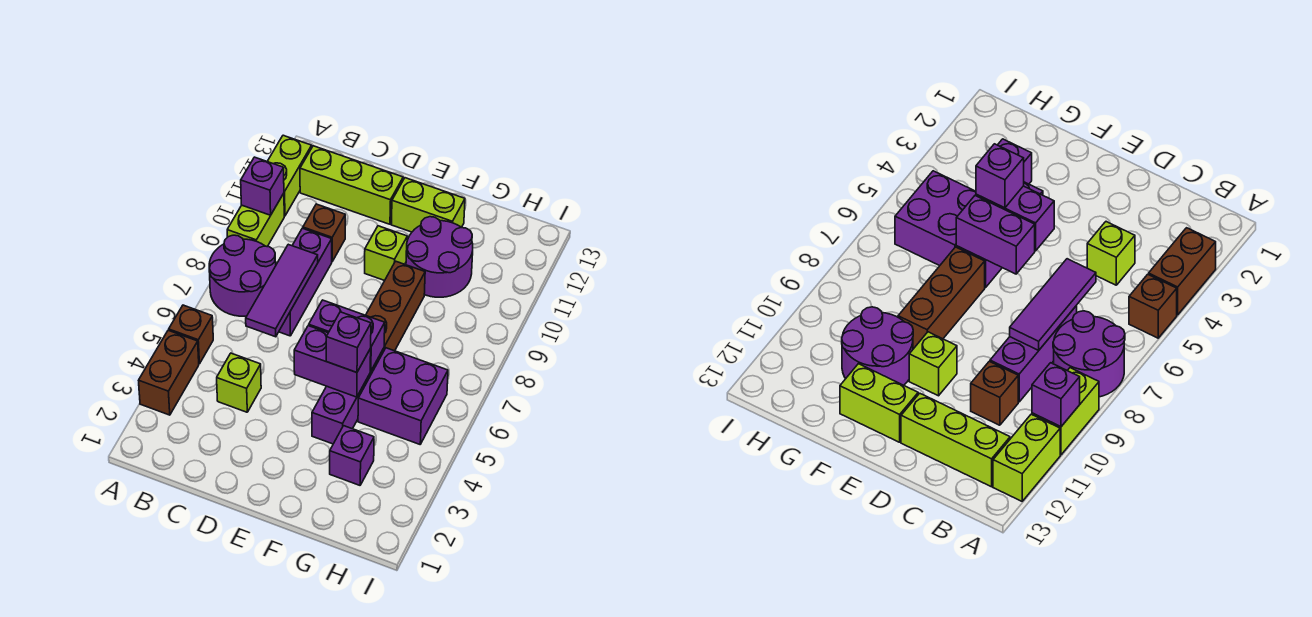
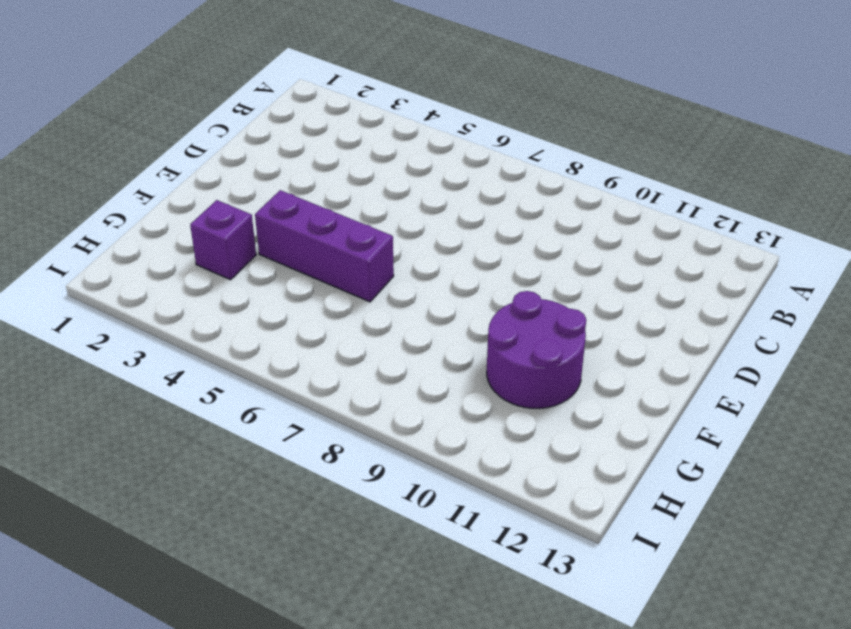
none -> brown 1x2 brick [139,330,199,415]
none -> brown 1x1 brick [169,305,213,364]
none -> purple 2x2 round brick [209,235,276,316]

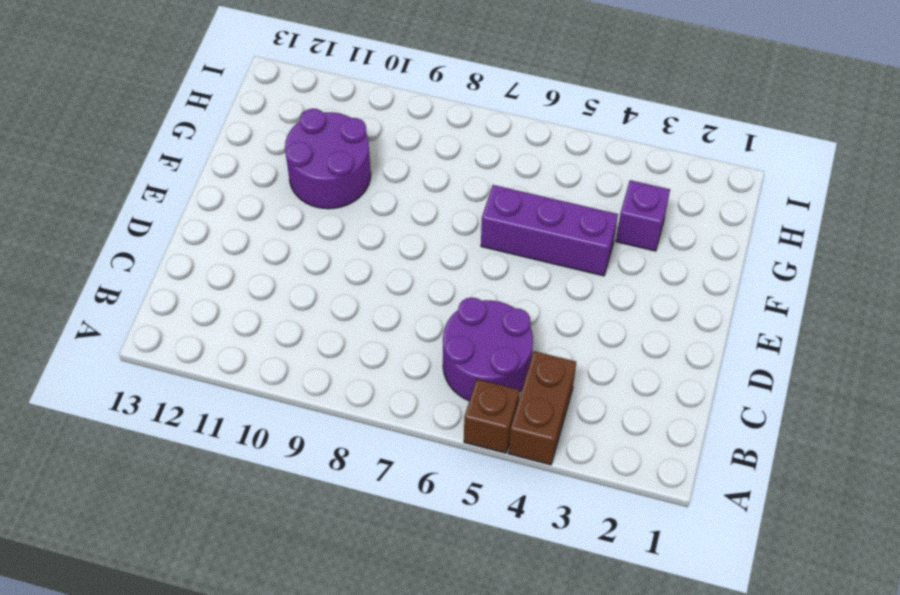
brown 1x2 brick [508,351,576,465] -> brown 1x2 brick turned to [139,330,199,415]
purple 2x2 round brick [443,298,533,401] -> purple 2x2 round brick moved to [209,235,276,316]
none -> lime 1x2 brick [227,193,284,247]
none -> lime 1x2 brick [267,135,312,216]
none -> lime 1x3 brick [300,146,403,224]

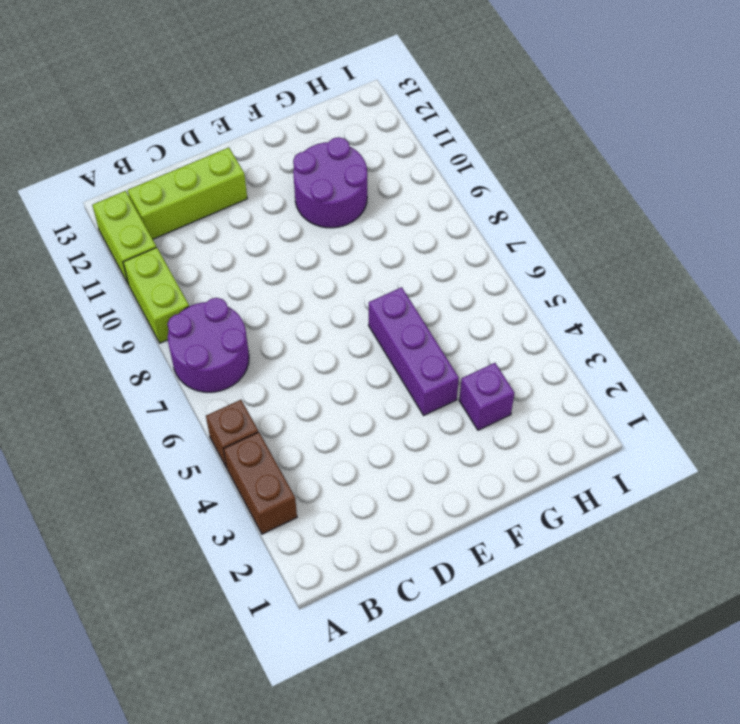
none -> lime 1x1 brick [217,353,261,412]
none -> purple 1x3 brick [279,228,332,336]
none -> brown 1x1 brick [303,204,345,261]

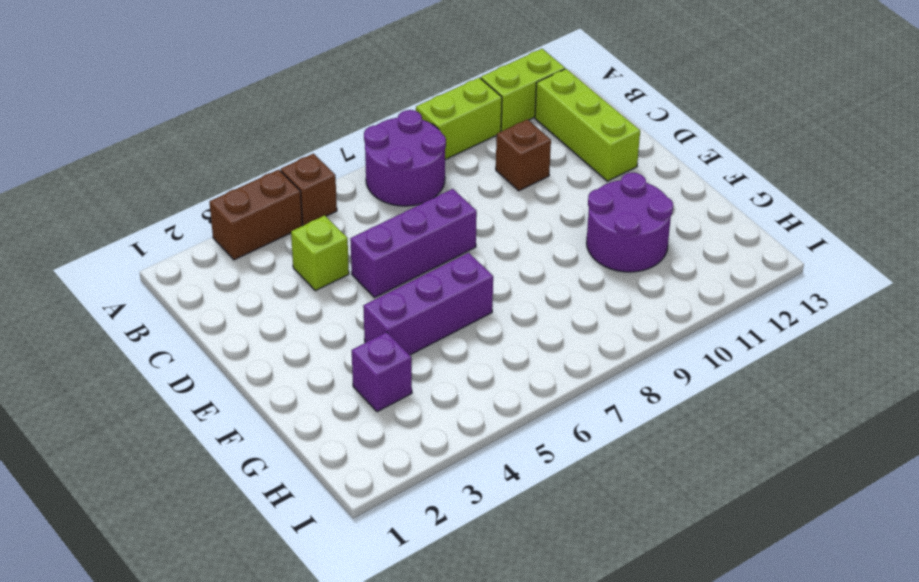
purple 1x3 brick [350,189,477,297] -> purple 1x3 brick moved to [279,228,332,336]
none -> lime 1x1 brick [365,226,407,281]
none -> lime 1x2 brick [391,178,465,232]
none -> brown 1x3 brick [366,261,425,351]

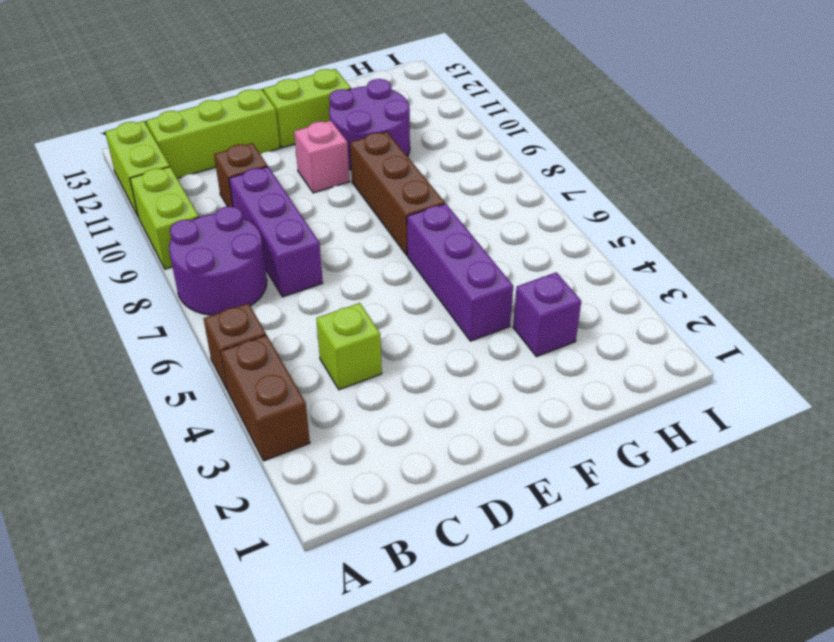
pink 1x1 brick [294,121,350,193] -> lime 1x1 brick [365,226,407,281]
none -> purple 2x2 brick [358,348,448,444]
none -> purple 1x1 brick [241,157,284,215]
none -> purple 1x3 tile [246,244,318,337]

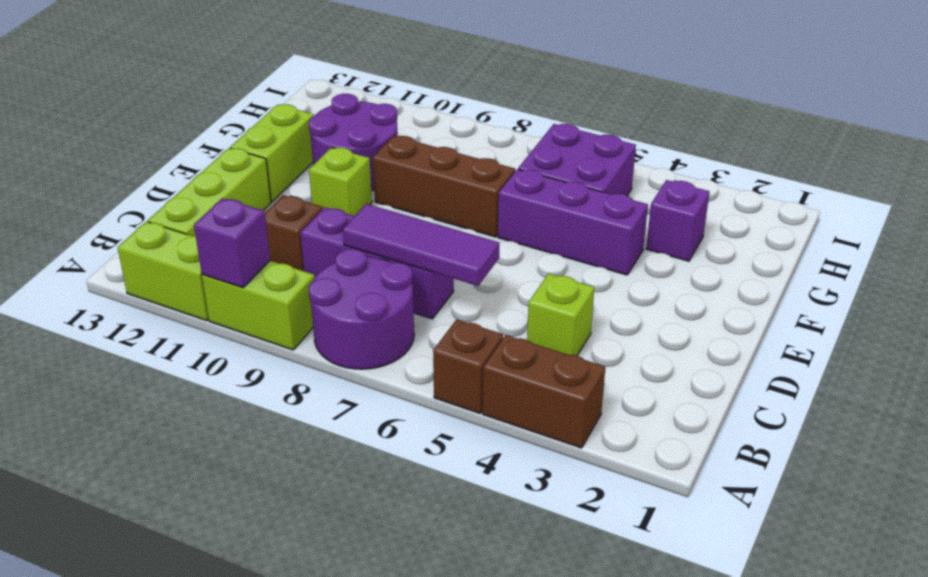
none -> purple 1x2 brick [294,326,371,397]
none -> purple 1x2 brick [309,300,385,371]
none -> purple 1x1 brick [326,312,371,373]

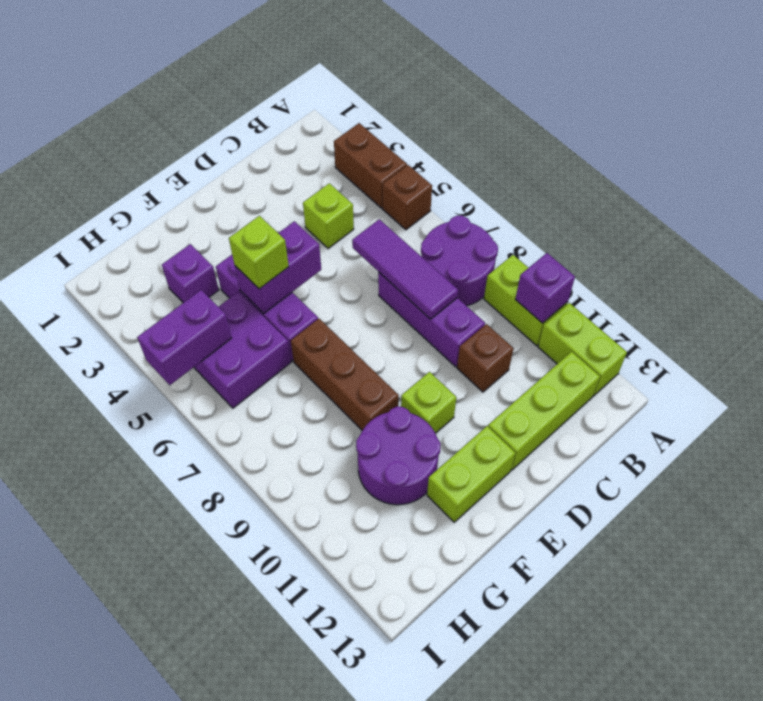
lime 1x1 brick [229,216,289,289] -> purple 1x1 brick [326,312,371,373]
purple 1x2 brick [137,290,231,385] -> purple 1x2 brick moved to [309,300,385,371]

